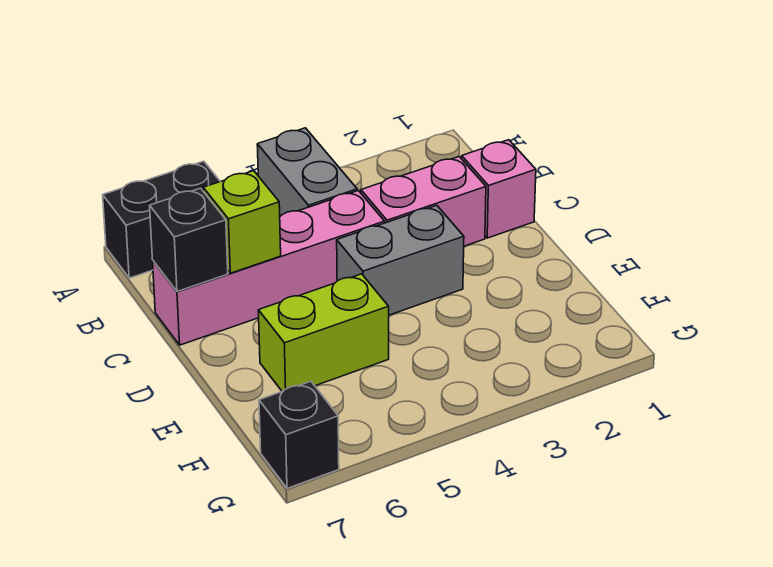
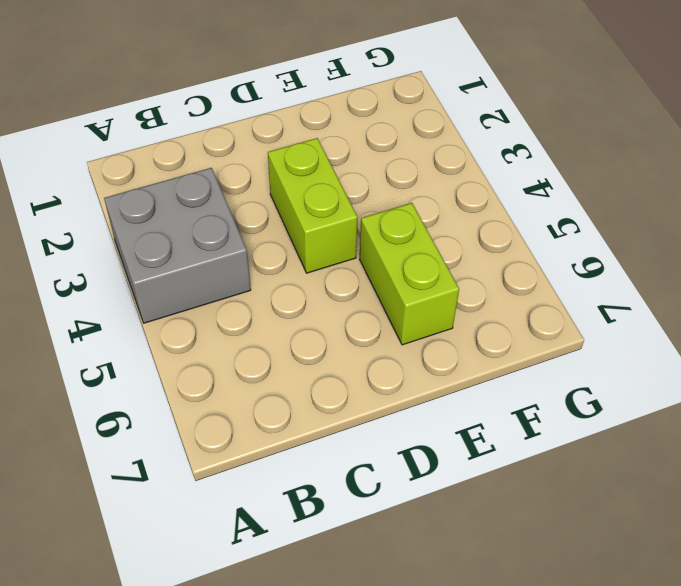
grey 2x2 brick [104,168,251,323] -> grey 1x2 brick [257,128,357,216]
lime 1x2 brick [268,138,357,273] -> grey 1x2 brick [337,205,464,315]
none -> black 1x2 brick [103,161,220,278]
none -> pink 1x1 brick [462,140,536,238]

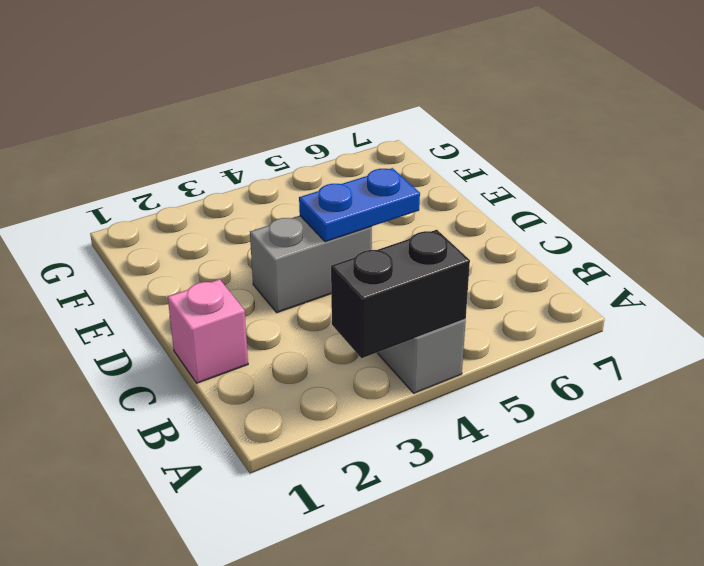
black 1x2 brick [331,230,470,358] -> black 1x2 brick moved to [103,161,220,278]
blue 1x2 plate [299,168,420,242] -> none
none -> pink 1x2 brick [361,157,486,246]
none -> pink 1x4 brick [153,191,385,345]

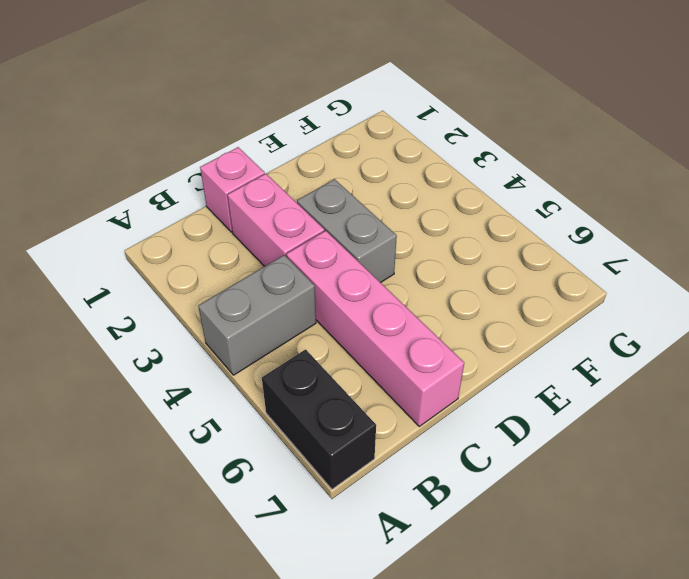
none -> lime 1x2 brick [258,274,389,391]
none -> black 1x1 brick [259,381,339,488]

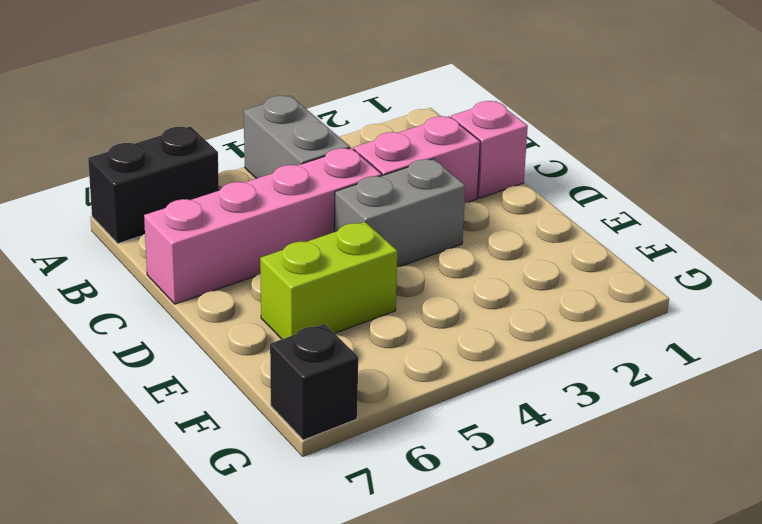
none -> lime 1x1 brick [203,171,281,273]
none -> black 1x1 brick [150,188,228,291]

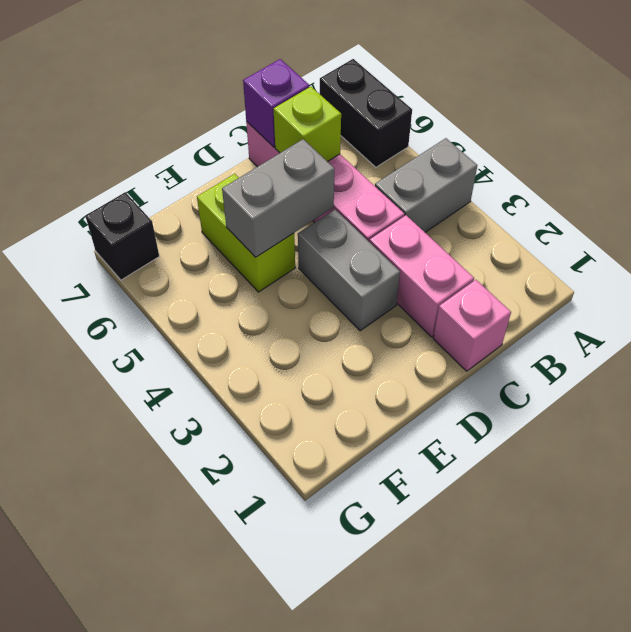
purple 1x1 brick [243,59,309,147] -> black 1x1 brick [150,188,228,291]
grey 1x2 brick [222,139,335,257] -> none

